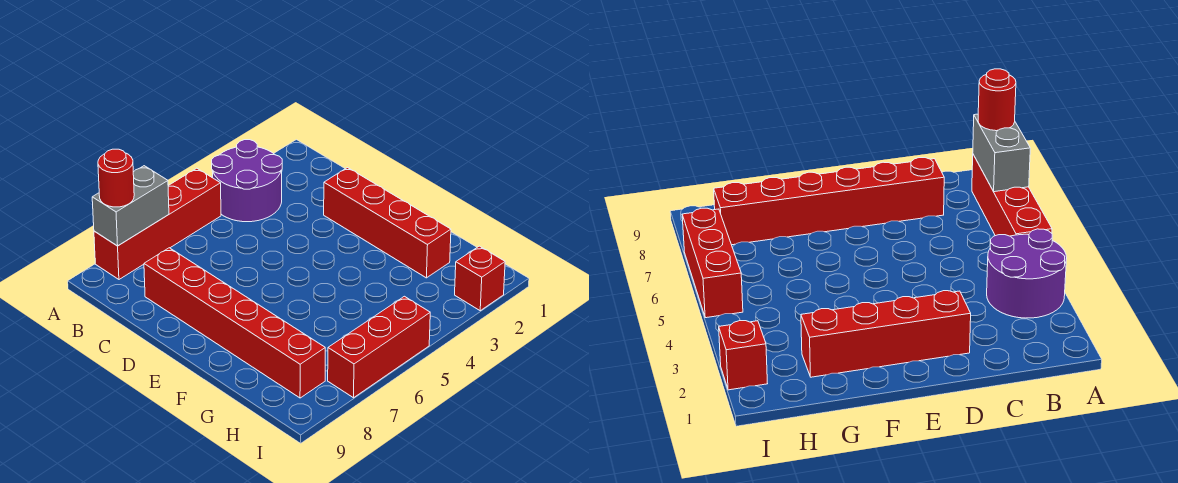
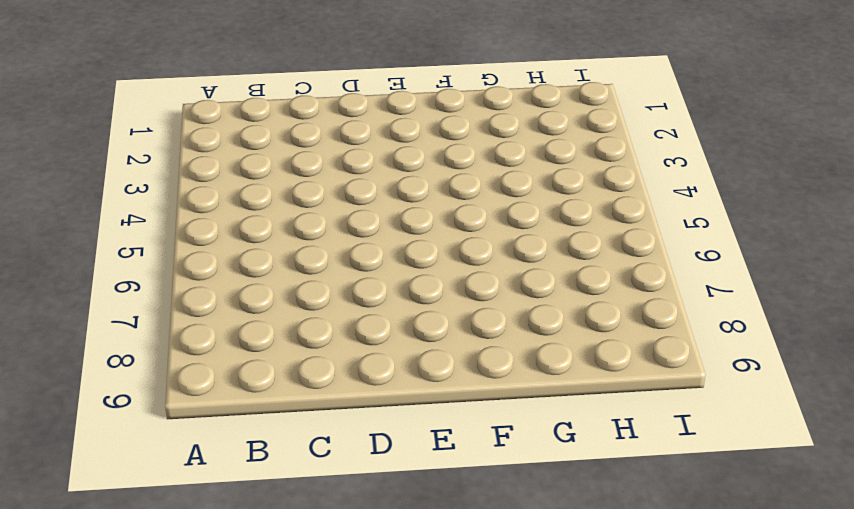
none -> purple 2x2 round brick [212,140,282,222]
none -> red 1x4 brick [94,168,221,279]

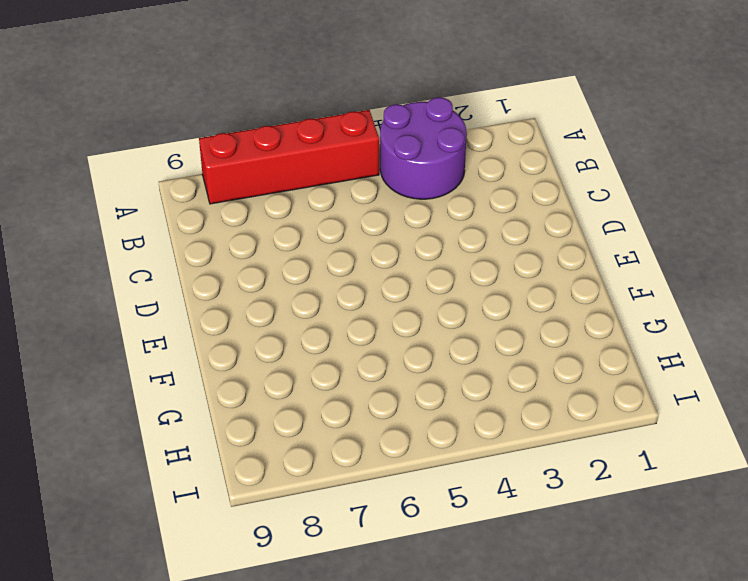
none -> red 1x6 brick [144,248,325,398]
none -> red 1x4 brick [324,168,451,278]

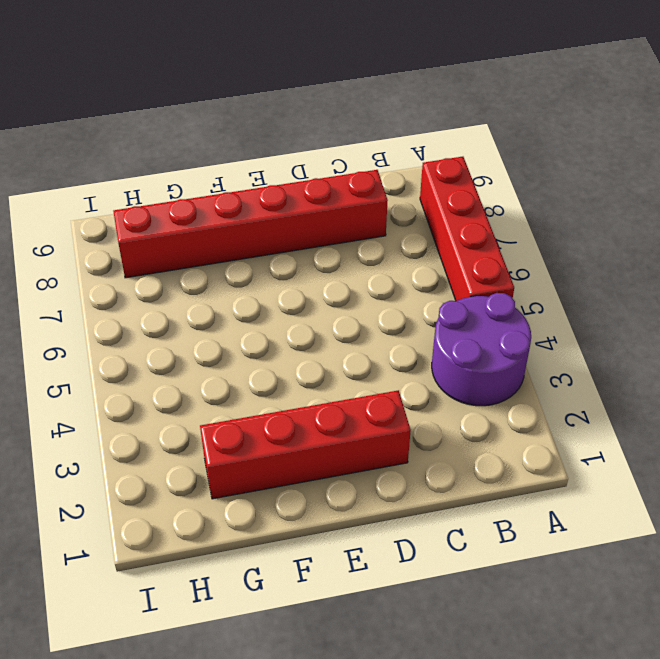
none -> red 1x1 brick [455,246,505,311]
none -> red 1x3 brick [328,296,430,398]

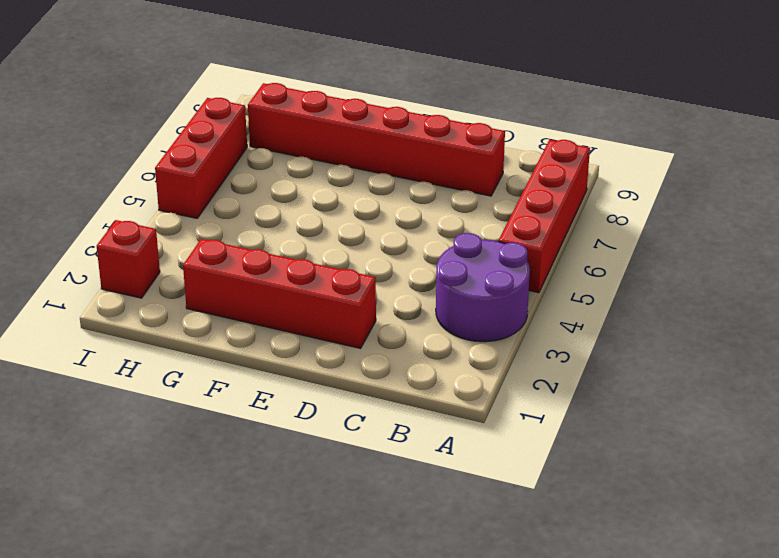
none -> grey 1x2 brick [92,166,169,246]
none -> red 1x1 round brick [98,149,134,207]

